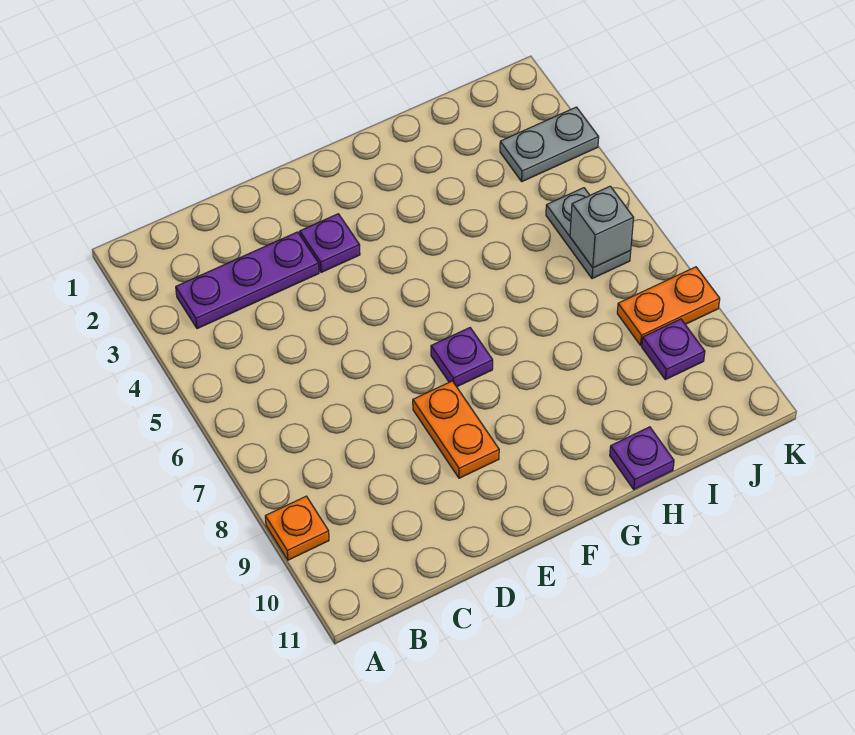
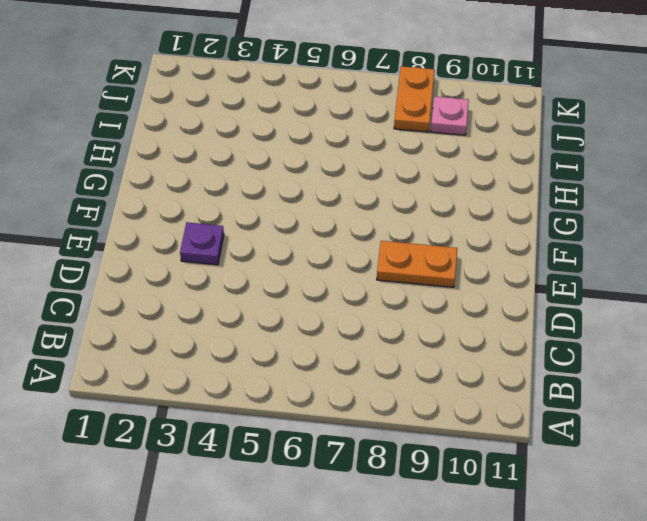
pink 1x1 plate [431,96,469,135] -> purple 1x1 plate [642,319,705,380]
none -> orange 1x1 plate [265,496,329,560]
none -> purple 1x3 plate [176,232,319,329]

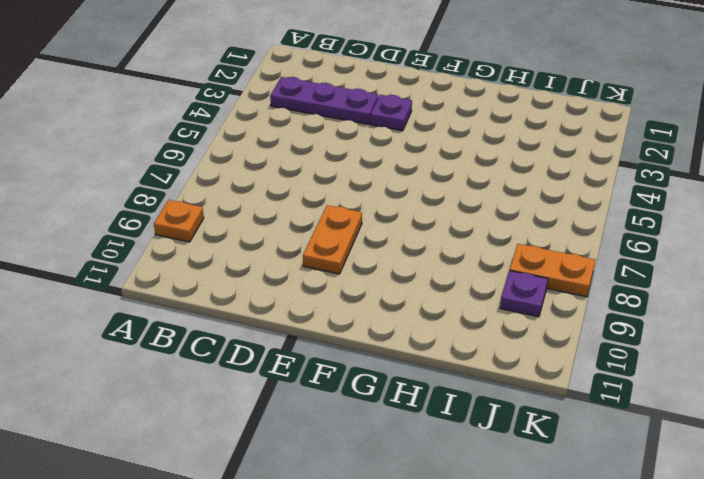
none -> purple 1x1 plate [431,328,493,387]
none -> purple 1x1 plate [610,427,674,489]

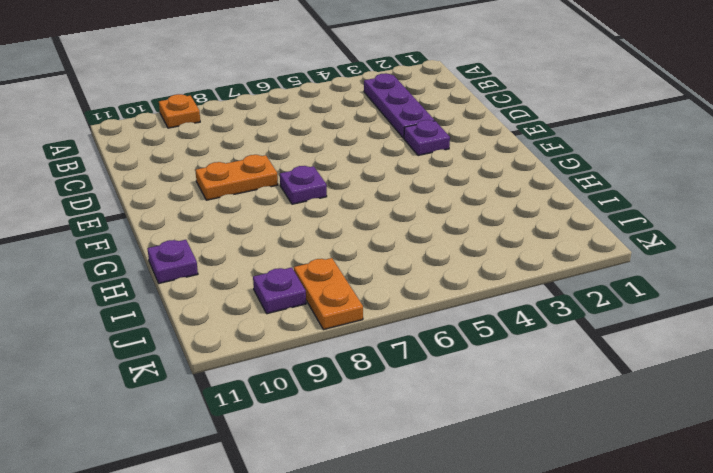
none -> grey 1x2 plate [500,107,599,182]
none -> grey 1x2 plate [546,188,631,279]

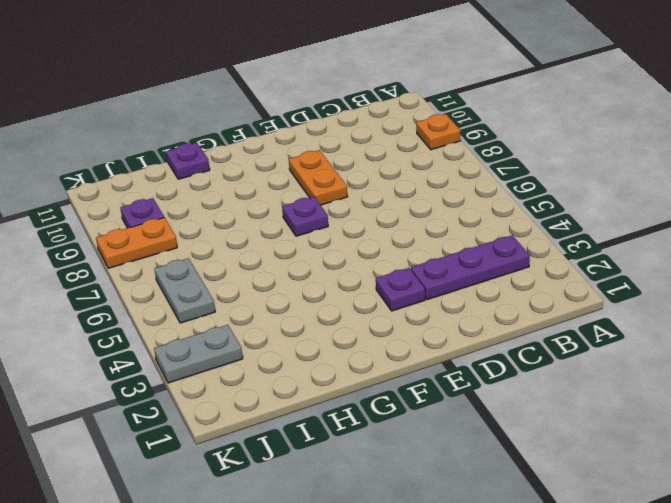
none -> grey 1x1 brick [570,186,634,268]

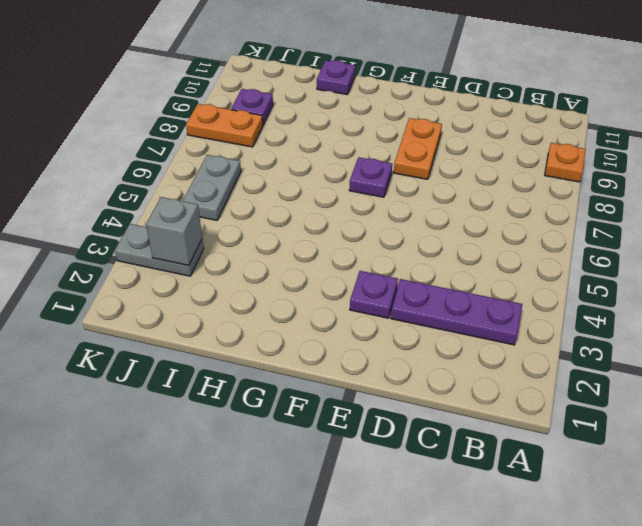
grey 1x1 brick [146,197,202,266] -> grey 1x1 brick moved to [570,186,634,268]

